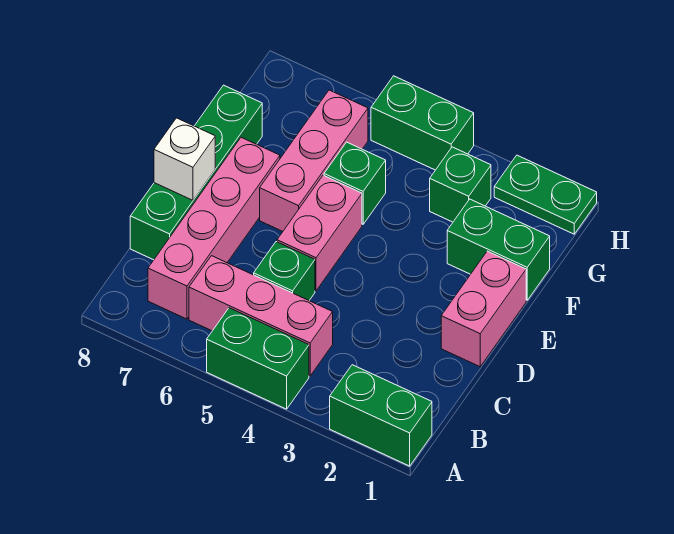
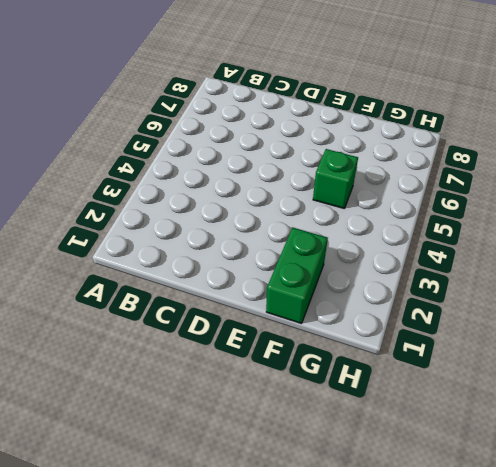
none -> green 1x2 brick [330,365,432,466]
none -> green 1x2 brick [207,308,309,409]
none -> pink 1x3 brick [189,256,333,376]

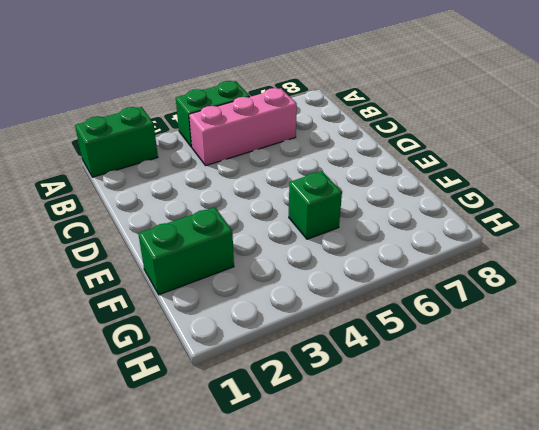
none -> pink 1x4 brick [148,137,280,319]
none -> green 1x1 brick [254,242,315,300]
none -> green 1x4 brick [130,85,262,260]

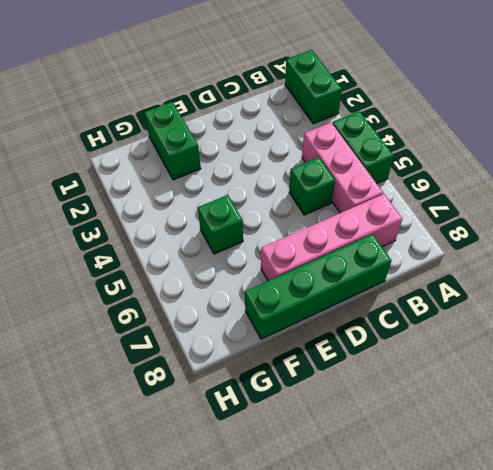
none -> pink 1x2 brick [441,251,526,367]
none -> pink 1x2 brick [277,175,362,291]
none -> pink 1x3 brick [260,90,368,231]

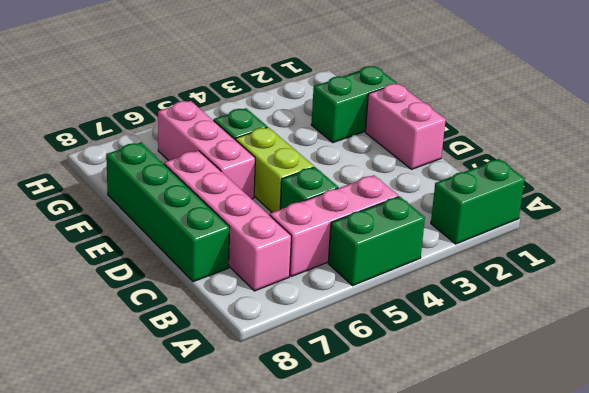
lime 1x2 brick [236,127,314,212] -> pink 1x2 brick [277,175,362,291]
none -> green 1x1 brick [430,147,491,222]
none -> green 1x2 plate [494,155,597,234]
none -> green 1x2 brick [371,76,474,170]

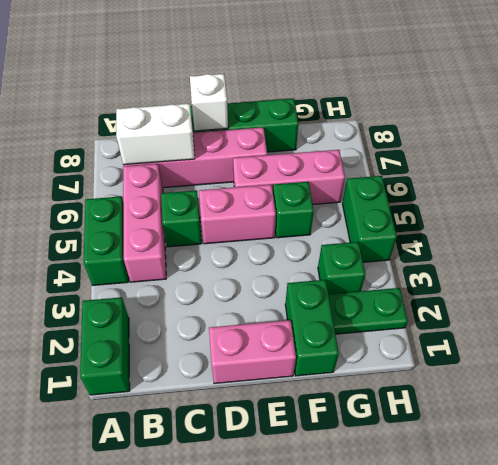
white 1x2 brick [116,104,195,165] -> none
green 1x2 plate [328,288,408,334] -> green 1x2 plate turned to [494,155,597,234]

